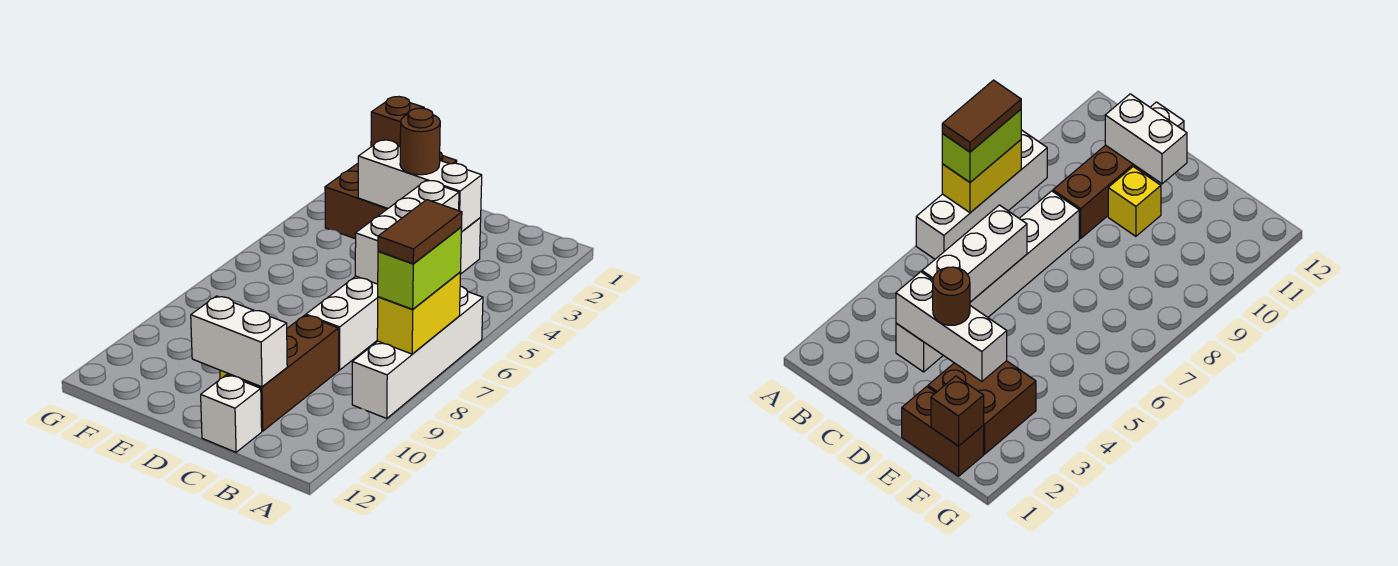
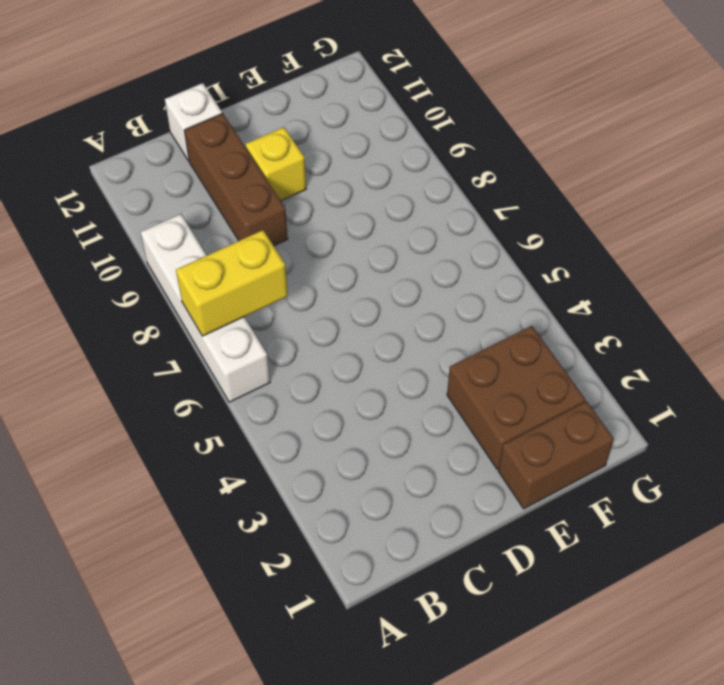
yellow 1x2 brick [176,230,288,336] -> yellow 1x2 brick turned to [377,272,461,354]
none -> white 1x6 brick [306,218,481,370]
none -> white 1x3 brick [358,140,482,232]
none -> white 1x3 brick [355,181,459,284]

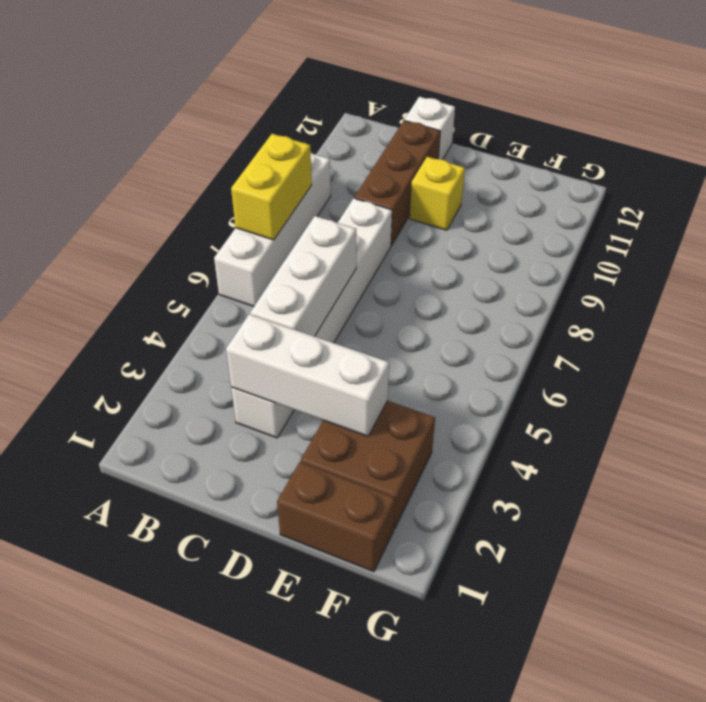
none -> white 1x2 brick [191,296,287,387]
none -> brown 1x1 brick [371,96,424,147]
none -> lime 1x2 brick [378,227,462,309]

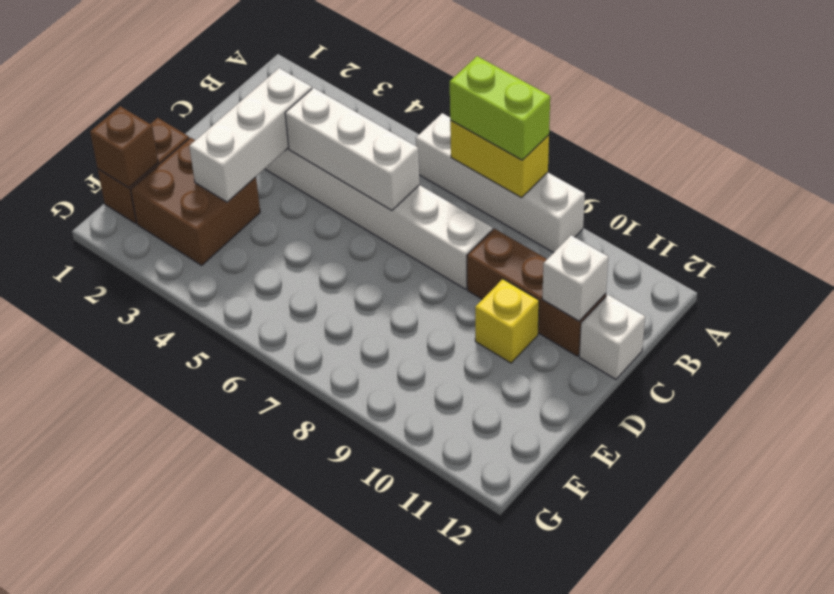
white 1x1 brick [542,235,608,321] -> white 1x2 brick [191,296,287,387]
none -> brown 1x1 round brick [400,108,440,175]
none -> brown 1x2 tile [378,200,462,264]

